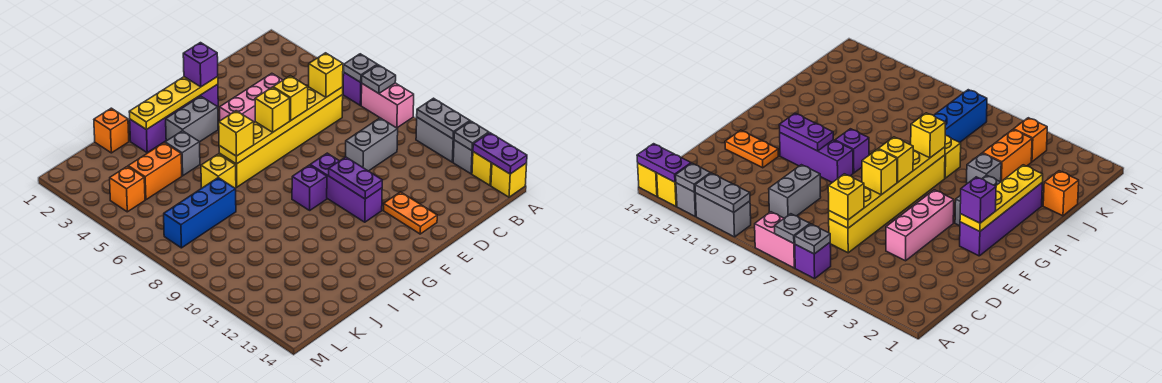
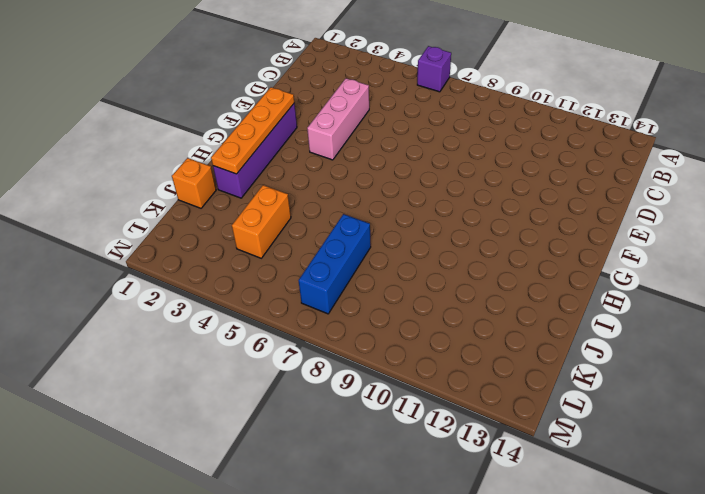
orange 1x4 plate [211,87,294,174] -> yellow 1x4 plate [129,77,218,130]
none -> pink 1x2 brick [361,83,414,128]
none -> grey 1x2 brick [416,117,454,162]
none -> grey 1x1 brick [453,140,473,174]
none -> yellow 1x1 brick [472,152,492,185]

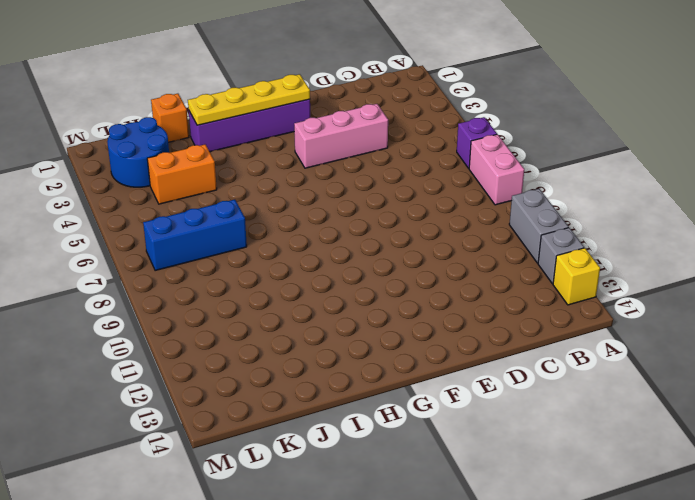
blue 2x2 round brick [107,117,169,187] -> none
none -> yellow 1x1 brick [491,163,527,197]
none -> yellow 1x6 brick [219,95,343,187]
none -> grey 1x2 brick [346,118,398,171]
none -> orange 1x2 plate [383,192,437,234]

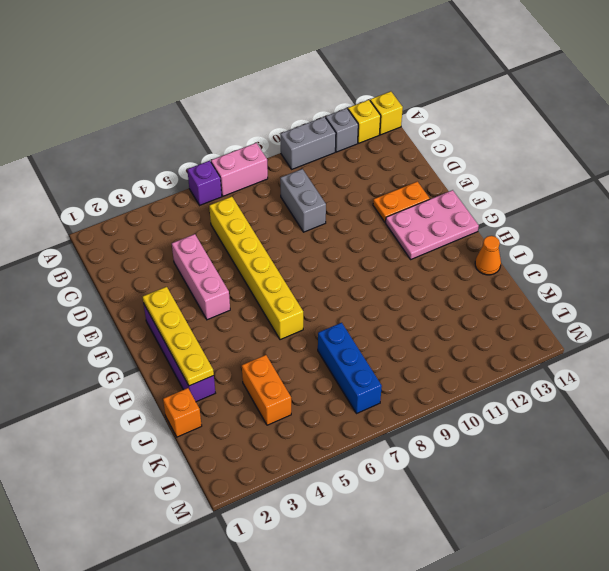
pink 2x3 plate [386,190,479,259] -> none
orange 1x1 cone [475,236,501,275] -> none
none -> purple 1x3 brick [310,153,382,222]
none -> grey 1x2 brick [166,96,218,142]
none -> purple 1x1 brick [292,165,327,210]
none -> grey 1x1 brick [165,131,200,176]

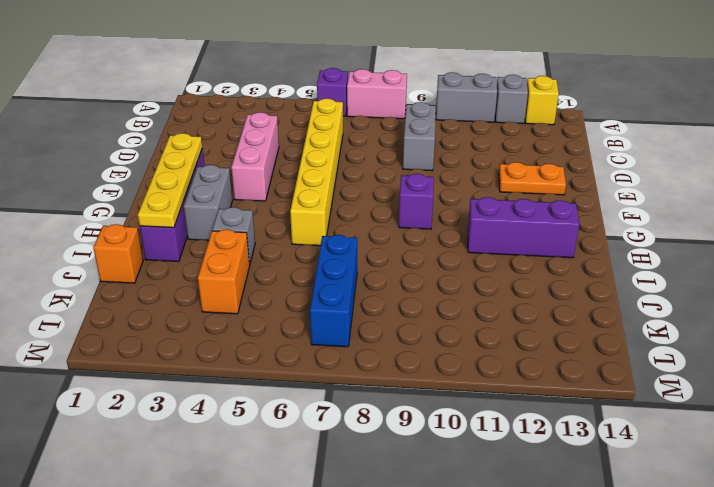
purple 1x3 brick [468,197,579,258] -> purple 1x3 brick moved to [310,153,382,222]
none -> yellow 1x1 brick [491,163,527,197]
none -> yellow 1x1 brick [201,154,236,188]
none -> orange 1x1 brick [110,166,145,212]
none -> grey 1x1 plate [344,54,377,82]

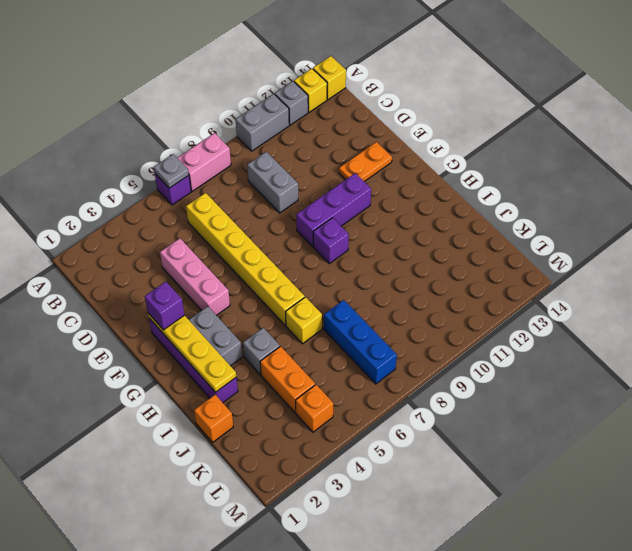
none -> grey 1x1 plate [362,65,396,93]
none -> grey 1x2 plate [417,98,470,139]
none -> grey 1x1 plate [454,121,489,151]
none -> purple 1x2 plate [473,133,527,174]

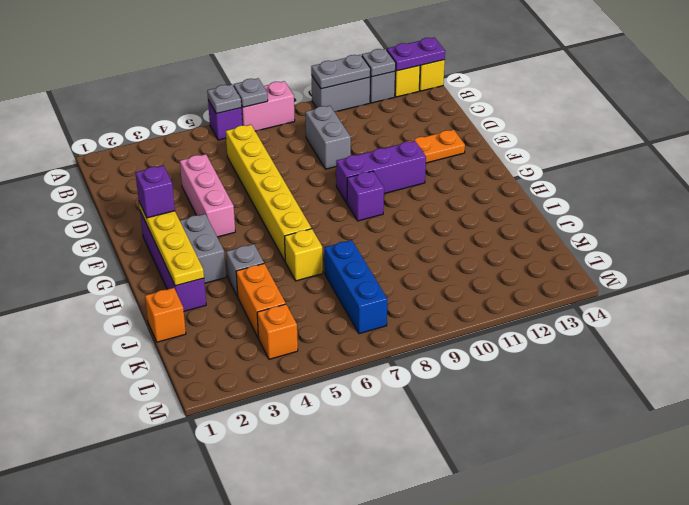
none -> yellow 1x6 plate [219,87,343,164]
none -> purple 1x2 plate [329,157,382,199]
none -> yellow 1x1 brick [309,53,343,97]
none -> yellow 1x1 brick [273,76,308,121]

